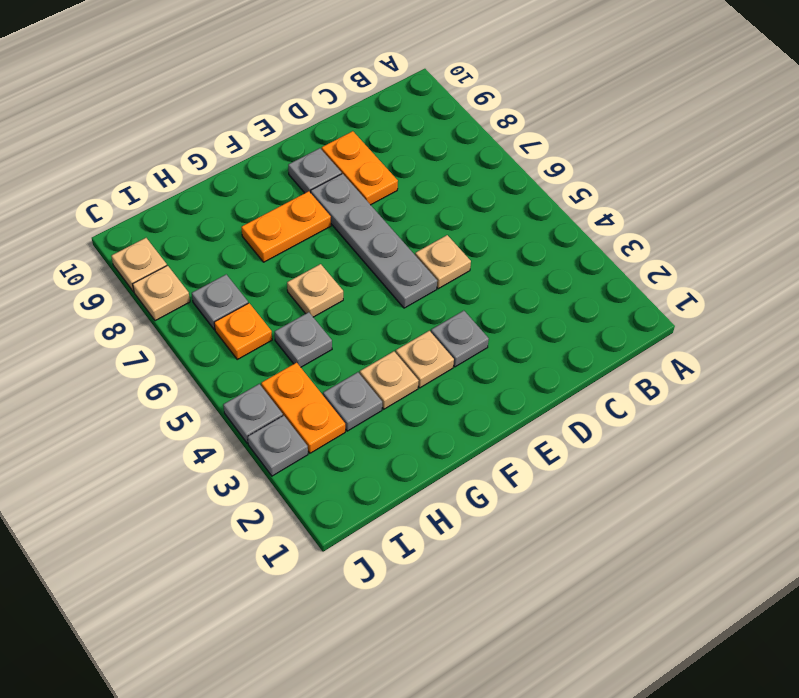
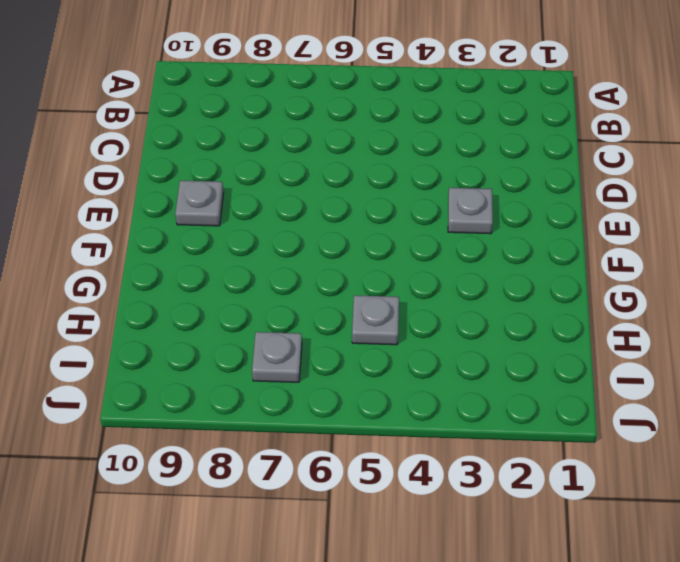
none -> tan 1x1 plate [415,235,471,289]
none -> orange 1x2 plate [322,131,398,205]
none -> grey 1x4 plate [311,174,437,308]

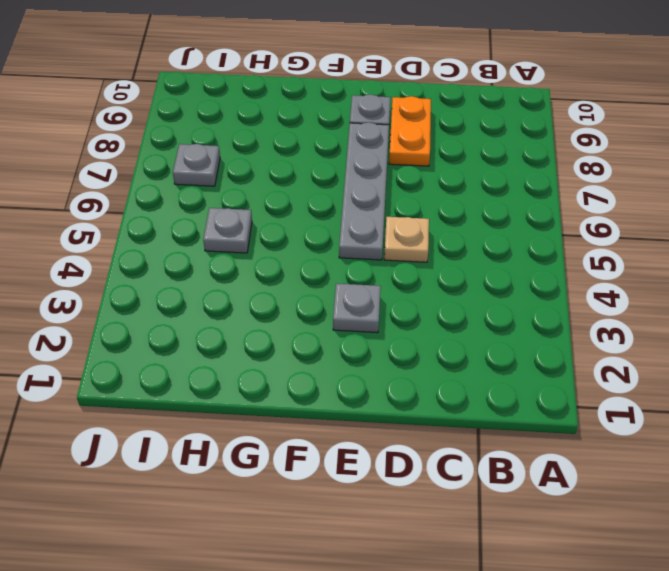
none -> tan 1x1 plate [396,331,454,388]
none -> orange 1x2 plate [241,191,331,262]
none -> tan 1x1 plate [360,351,419,409]

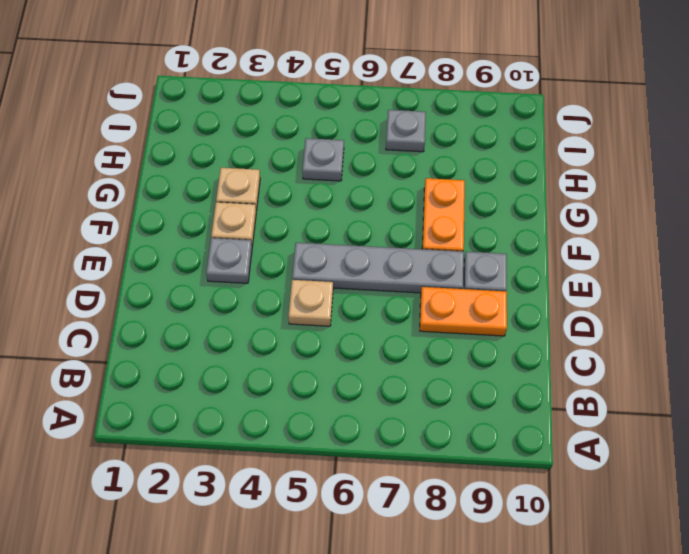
none -> tan 1x1 plate [287,264,343,317]
none -> grey 1x1 plate [323,372,382,431]
none -> orange 1x2 plate [261,363,345,453]

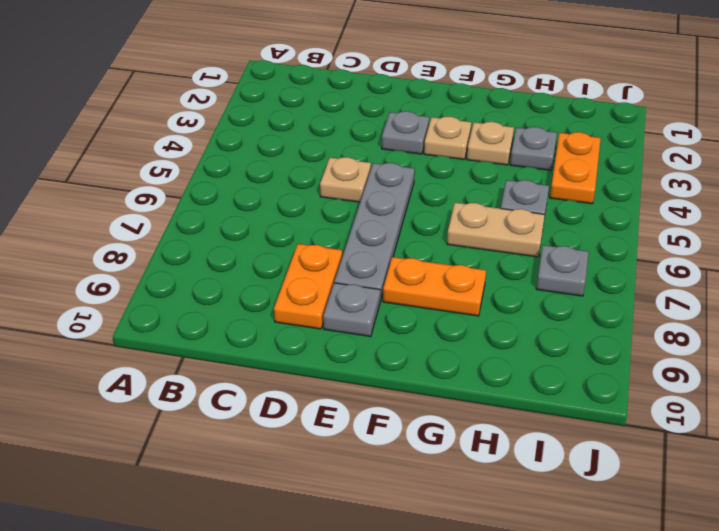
tan 1x2 plate [447,203,545,257] -> tan 1x1 plate [287,264,343,317]
none -> orange 1x1 plate [214,303,272,359]
none -> grey 1x1 plate [248,415,308,476]
none -> grey 1x1 plate [223,384,283,443]

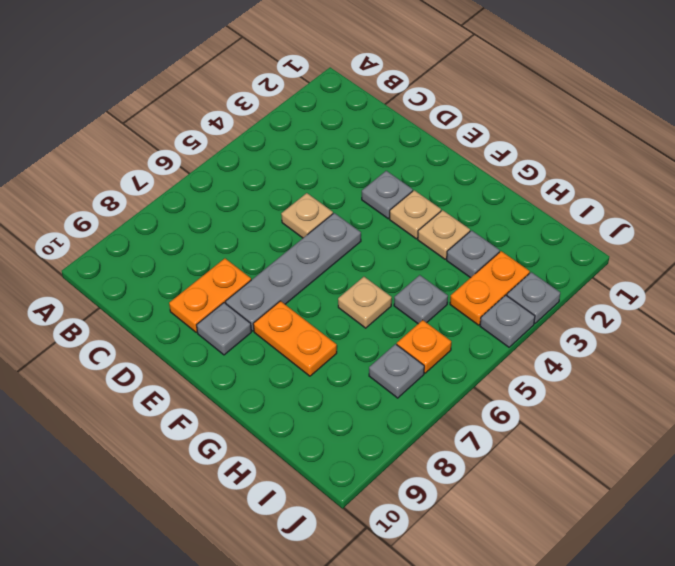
none -> tan 1x1 plate [133,265,190,321]
none -> tan 1x1 plate [111,238,167,292]

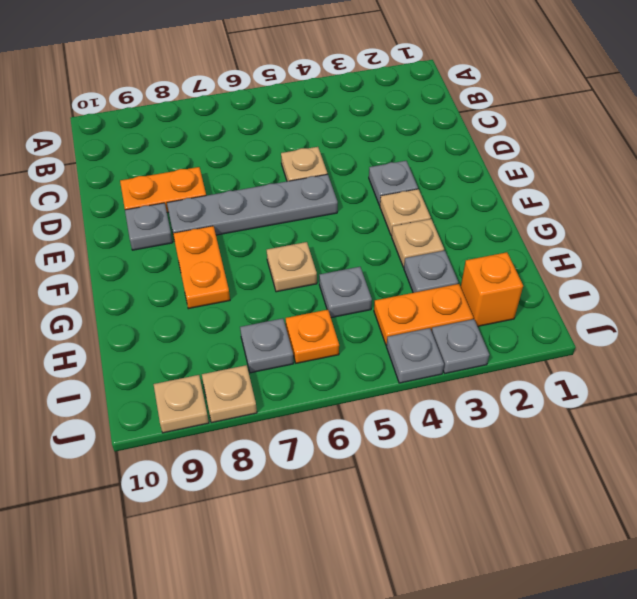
orange 1x1 brick [461,252,523,326] -> none

